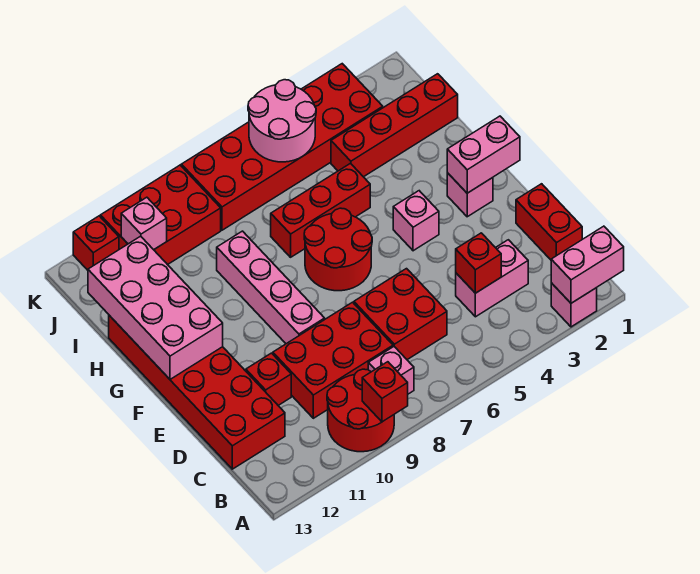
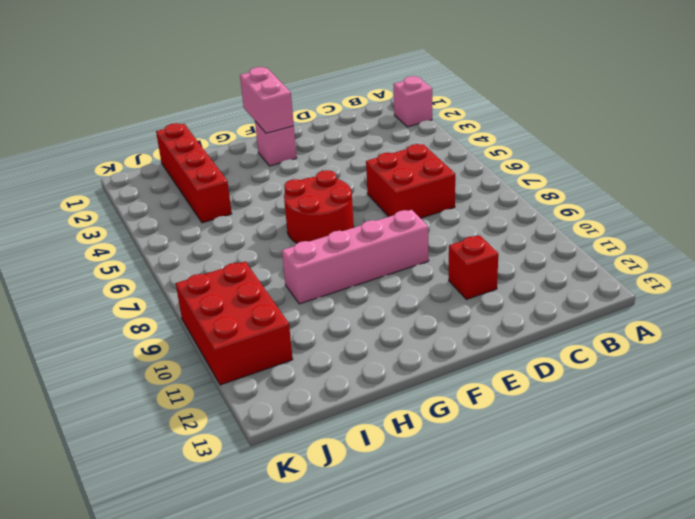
none -> red 2x2 round brick [327,369,394,452]
none -> pink 1x1 brick [368,347,414,394]
none -> red 1x2 brick [516,184,582,260]

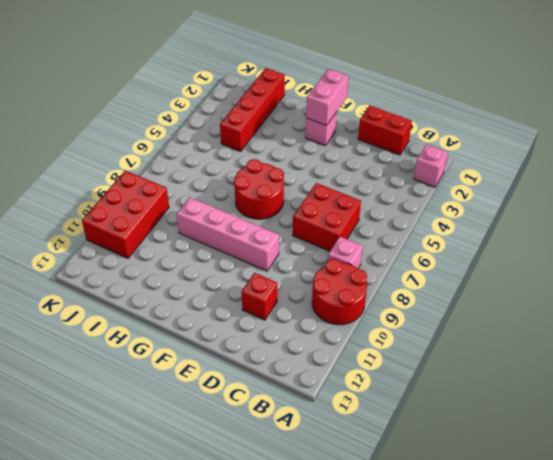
none -> pink 1x2 brick [456,240,528,317]
none -> red 2x3 brick [273,302,393,418]
none -> red 2x6 brick [109,315,285,469]

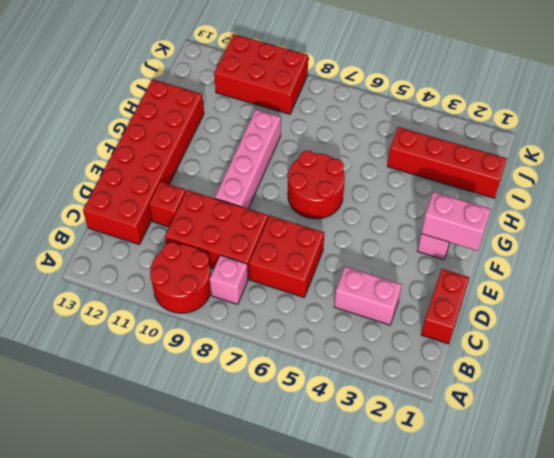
none -> pink 1x1 brick [551,283,597,327]
none -> pink 1x1 brick [393,191,439,251]
none -> red 1x3 brick [271,163,370,257]

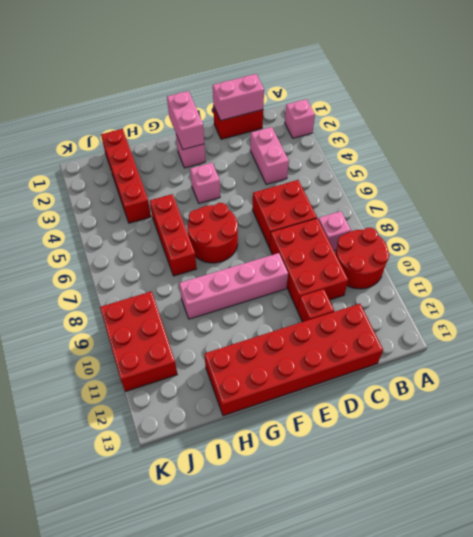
pink 1x2 brick [213,74,264,121] -> pink 1x2 brick turned to [551,226,624,303]
none -> red 2x6 brick [181,64,383,230]
none -> red 1x1 brick [73,216,119,270]
none -> red 1x1 brick [362,362,408,422]

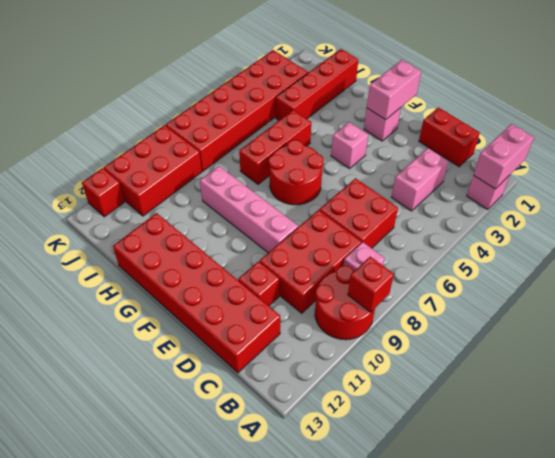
none -> red 1x1 brick [456,233,501,293]
none -> pink 2x4 brick [88,236,223,379]
none -> pink 2x2 round brick [248,80,316,162]

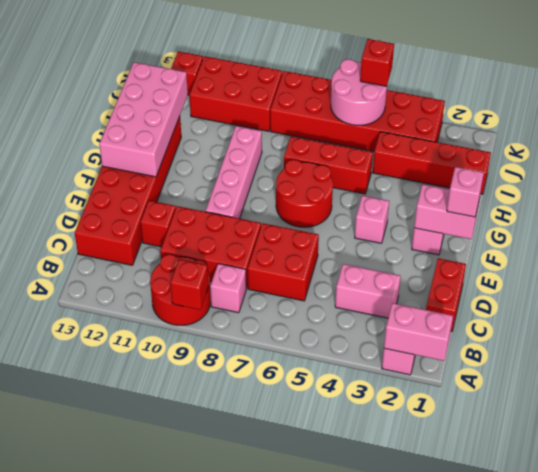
pink 1x1 brick [447,167,484,217] -> pink 1x1 brick moved to [121,197,167,250]
red 1x1 brick [360,39,394,86] -> red 1x1 brick moved to [456,233,501,293]

